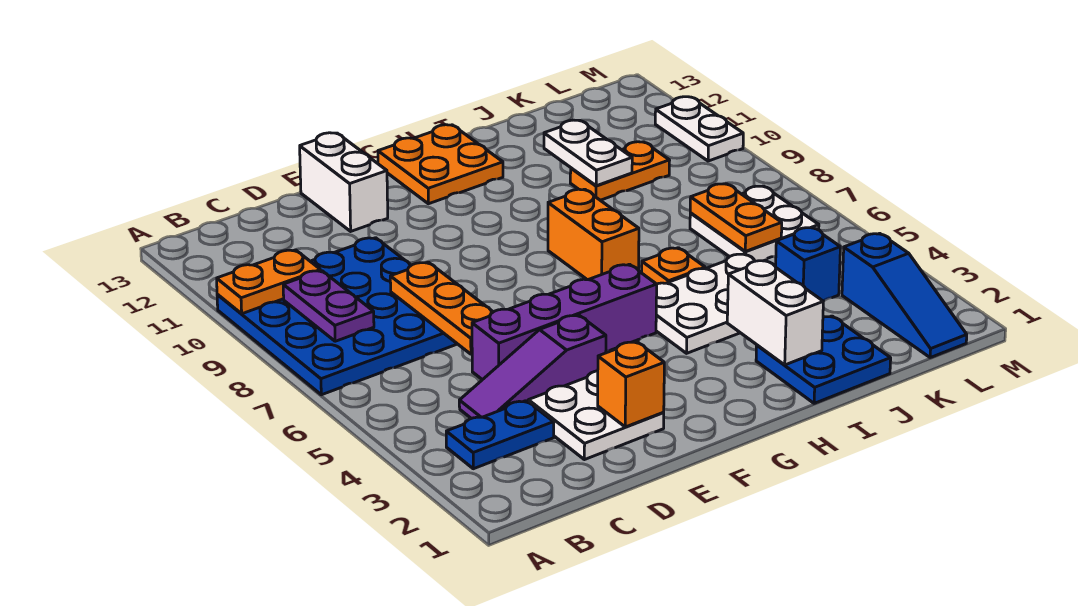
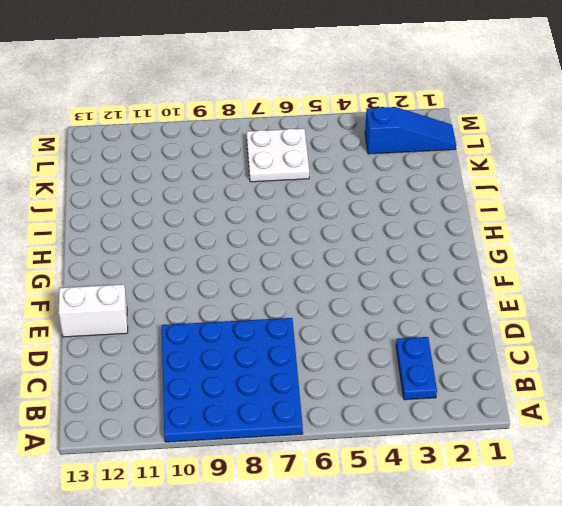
none -> purple 1x3 slope [459,315,606,419]
none -> white 2x2 plate [528,371,664,460]
none -> purple 1x4 brick [472,264,657,380]

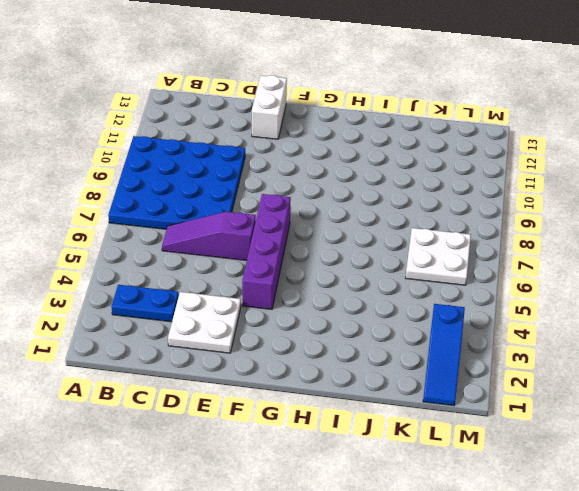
purple 1x3 slope [162,212,256,261] -> purple 1x3 slope moved to [459,315,606,419]
purple 1x4 brick [242,194,291,309] -> purple 1x4 brick turned to [472,264,657,380]
none -> orange 2x2 plate [378,125,503,204]
none -> white 2x3 plate [656,254,754,353]
none -> orange 1x2 brick [548,189,639,280]

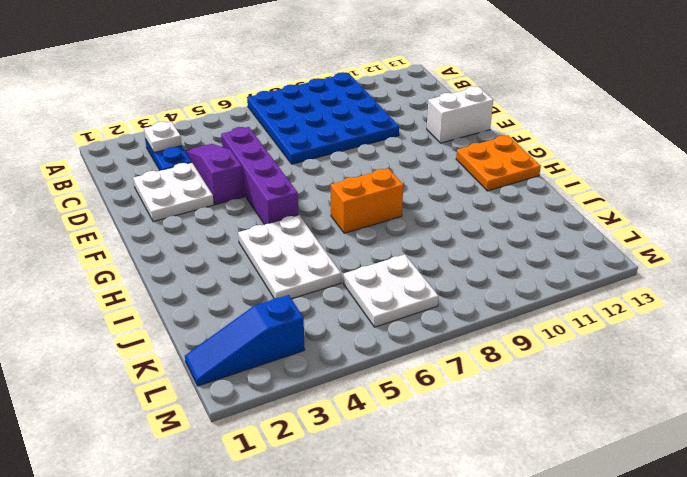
white 1x1 plate [144,121,182,152] -> none
none -> blue 2x2 plate [756,316,891,403]
none -> orange 1x1 plate [642,248,705,284]
none -> orange 1x2 plate [570,142,670,200]

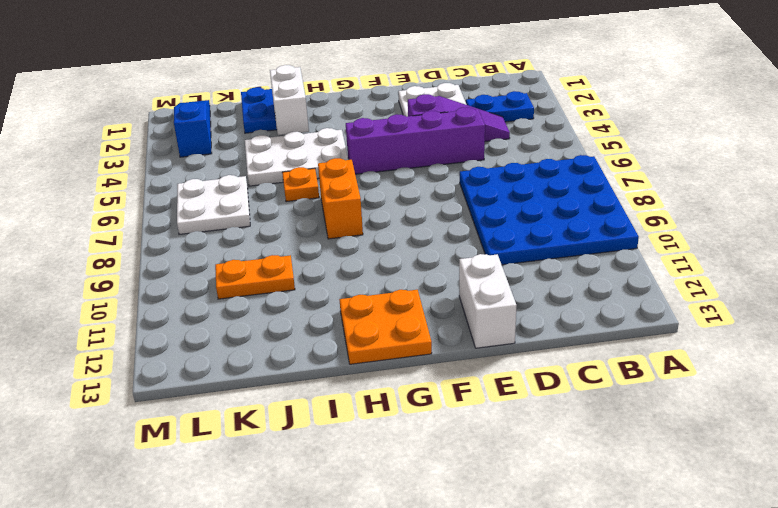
none -> blue 1x1 brick [776,227,840,301]
none -> white 1x2 plate [655,97,743,161]
none -> orange 1x2 plate [217,250,321,314]

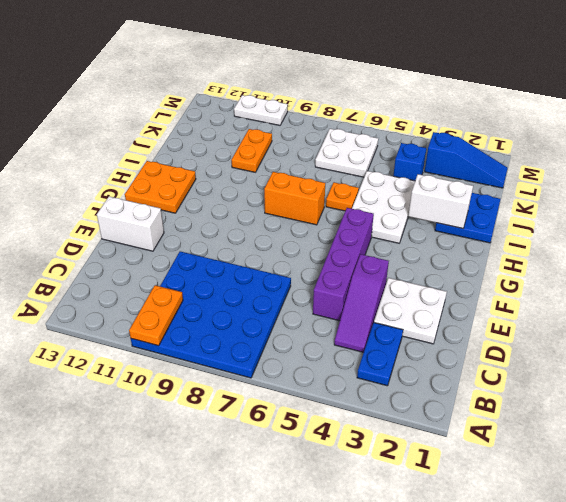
none -> purple 1x2 plate [283,271,374,341]
none -> orange 1x3 plate [390,262,493,354]
none -> orange 1x1 brick [598,342,664,427]

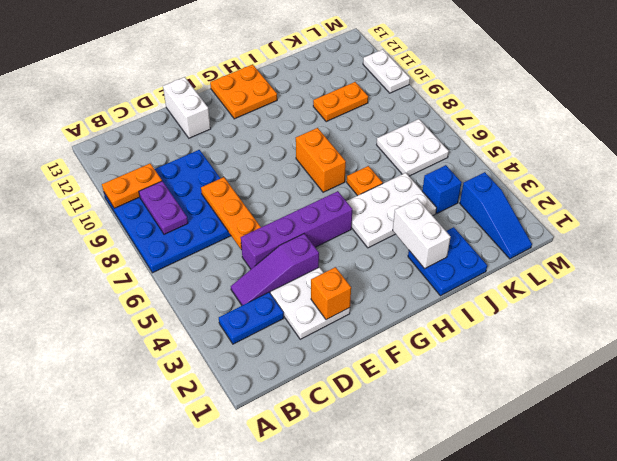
none -> white 1x2 plate [544,120,632,186]
none -> orange 1x2 plate [690,184,782,251]

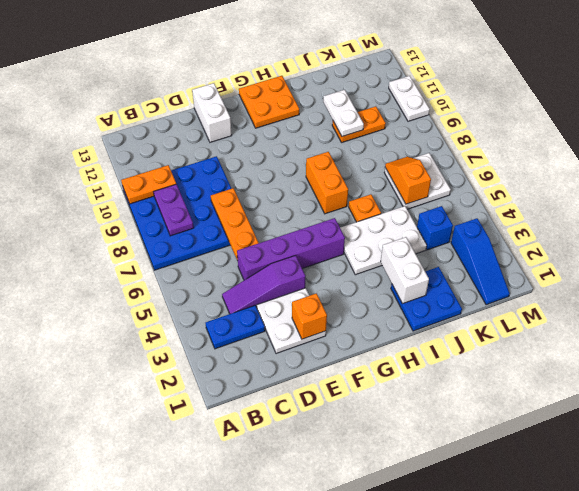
orange 1x2 slope [385,157,431,204] -> orange 1x2 plate [690,184,782,251]

